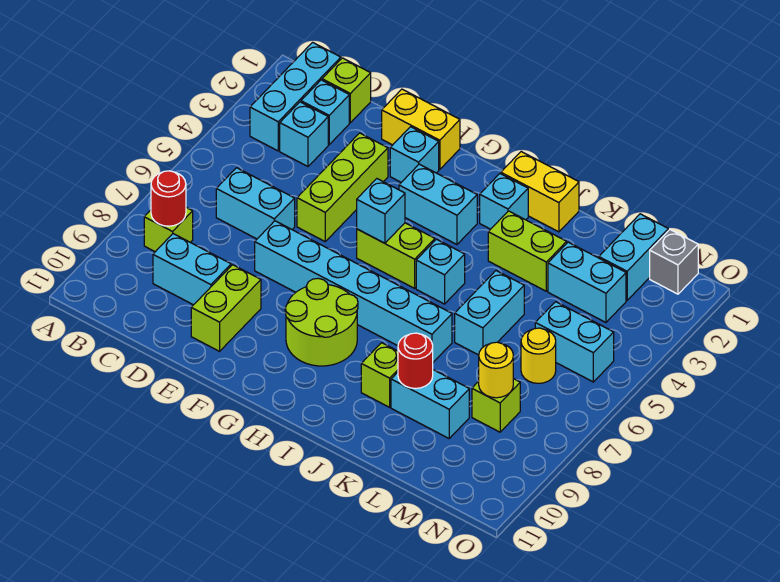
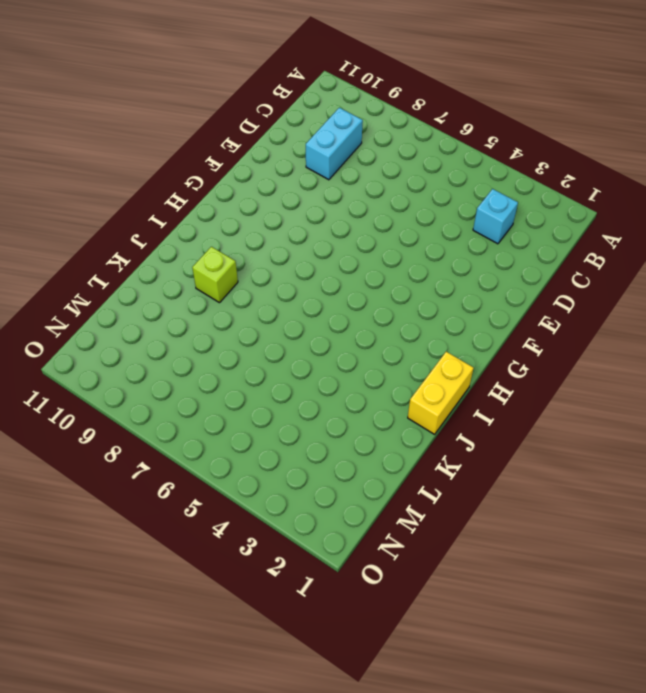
none -> cyan 1x3 brick [250,42,341,151]
none -> lime 1x1 brick [144,207,193,252]
none -> lime 1x1 brick [322,58,371,123]
none -> cyan 1x1 brick [301,80,349,144]

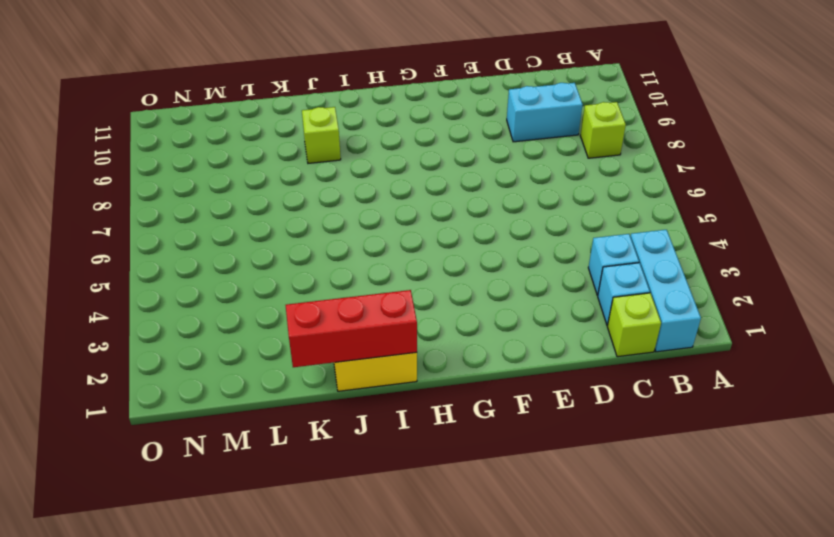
red 1x3 brick [286,290,417,367] -> none
none -> cyan 1x2 brick [216,168,295,239]
none -> yellow 1x2 brick [382,89,460,170]
none -> lime 1x3 brick [297,133,388,241]
none -> cyan 1x6 brick [255,221,452,362]

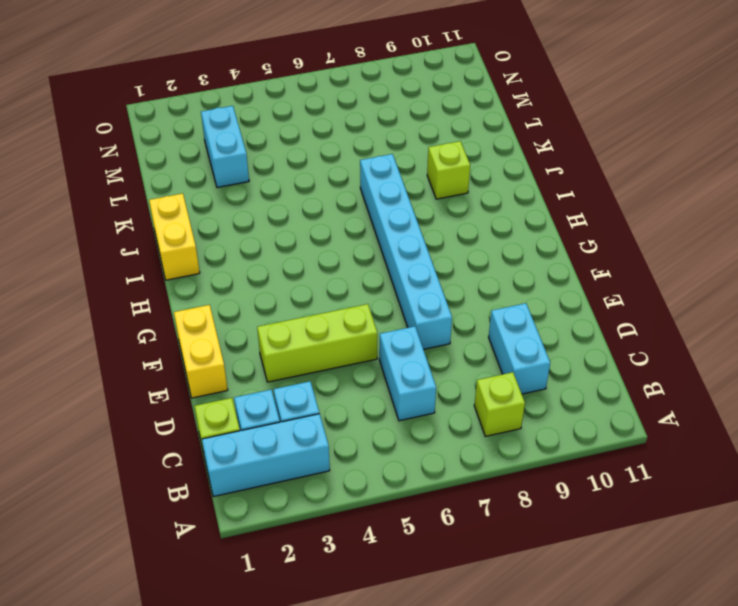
none -> lime 1x2 brick [191,265,261,351]
none -> cyan 1x1 brick [390,127,439,182]
none -> cyan 1x2 brick [399,164,477,244]
none -> lime 1x2 brick [357,223,435,288]

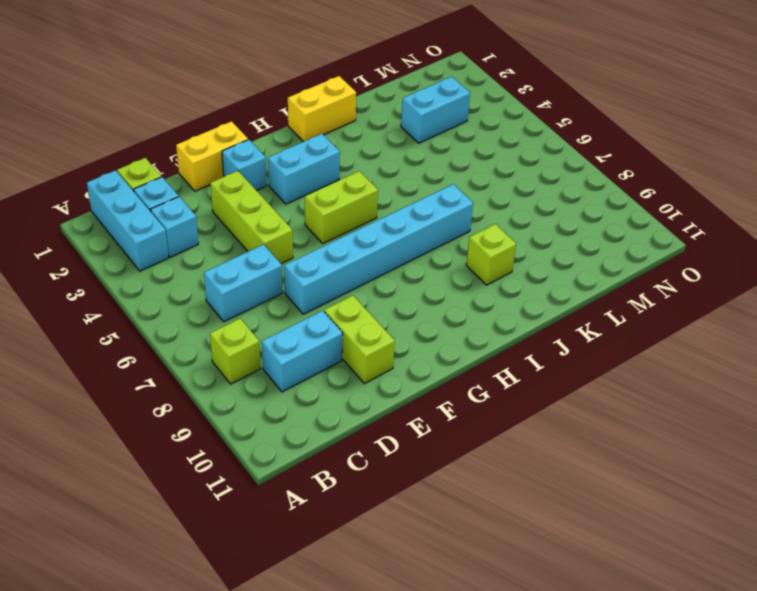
none -> lime 2x2 round brick [285,278,358,366]
none -> cyan 1x1 brick [480,174,528,229]
none -> cyan 1x1 brick [416,239,465,304]
none -> lime 1x2 brick [488,211,567,291]

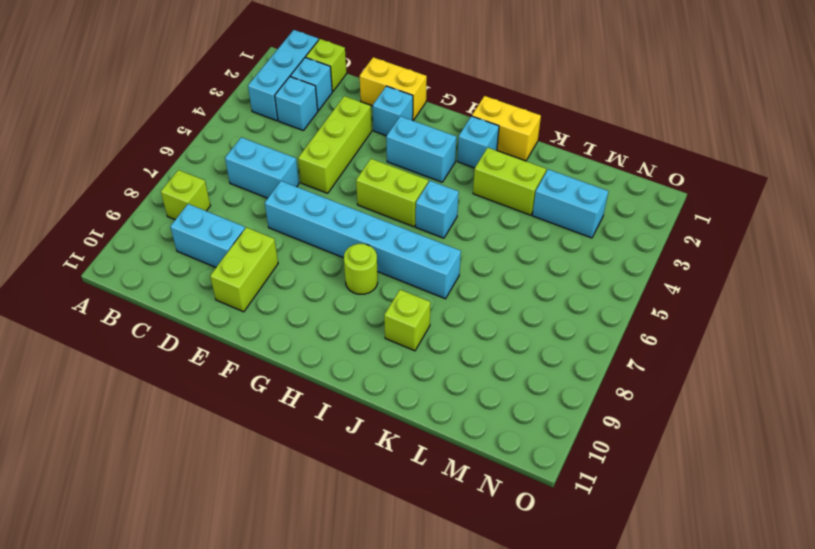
lime 1x1 round brick [344,244,378,294] -> lime 2x2 round brick [285,278,358,366]
none -> cyan 1x2 brick [455,271,524,355]
none -> cyan 1x2 brick [391,370,469,438]
none -> cyan 1x2 brick [599,214,668,300]
none -> cyan 1x2 brick [535,302,614,382]

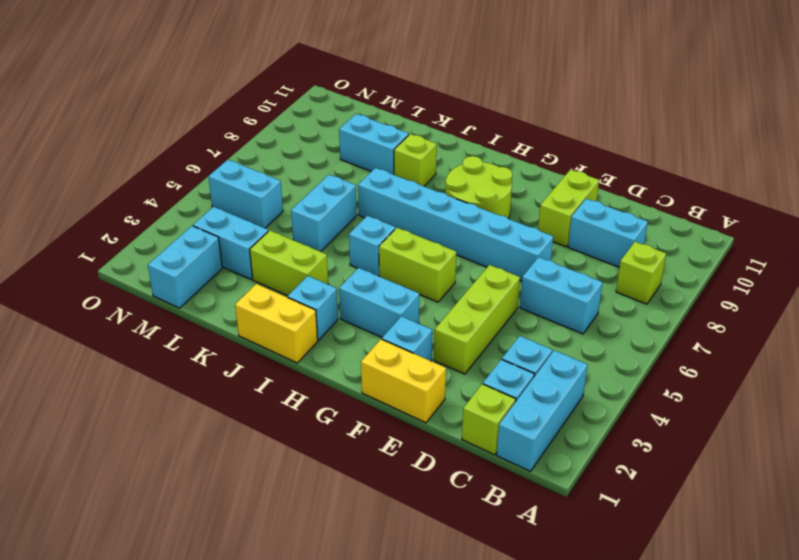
none -> yellow 1x1 round brick [521,328,556,383]
none -> lime 1x1 brick [472,379,520,432]
none -> grey 1x1 brick [650,230,698,294]
none -> red 1x1 round brick [151,171,186,226]

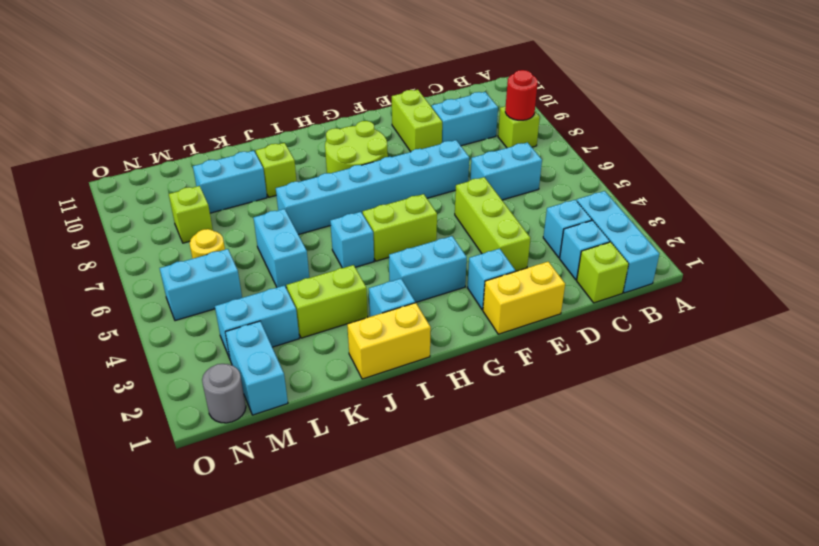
grey 1x1 round brick [202,364,246,423] -> grey 1x1 brick [650,230,698,294]
none -> cyan 1x1 brick [357,179,405,243]
none -> red 1x1 round brick [398,333,433,388]
none -> yellow 1x1 round brick [479,342,513,398]

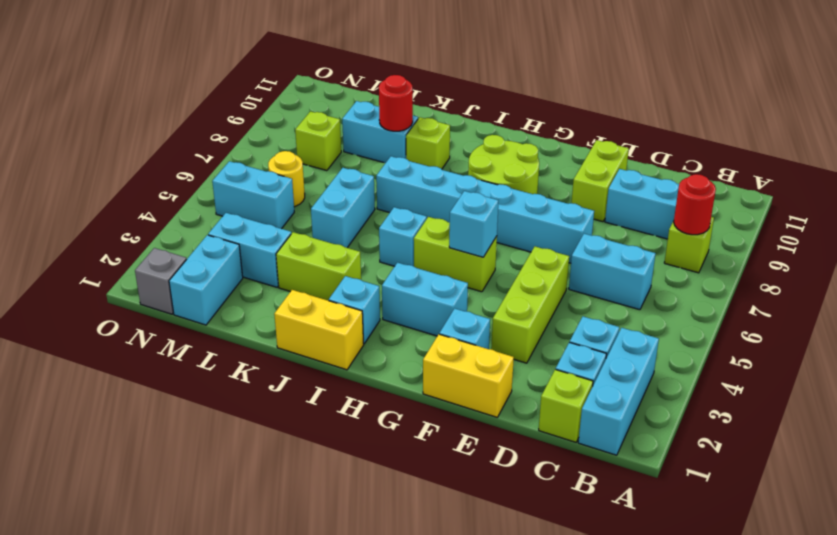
none -> yellow 1x1 round brick [479,342,513,398]

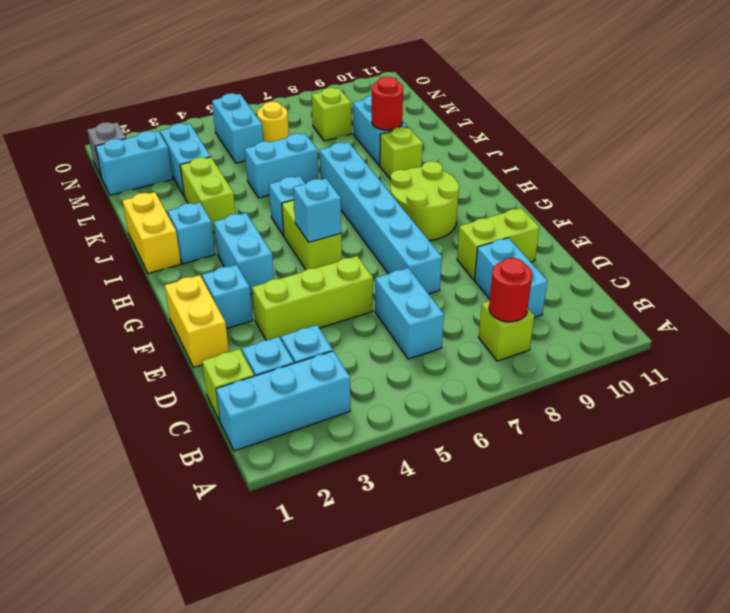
none -> yellow 1x1 round brick [479,342,513,398]

